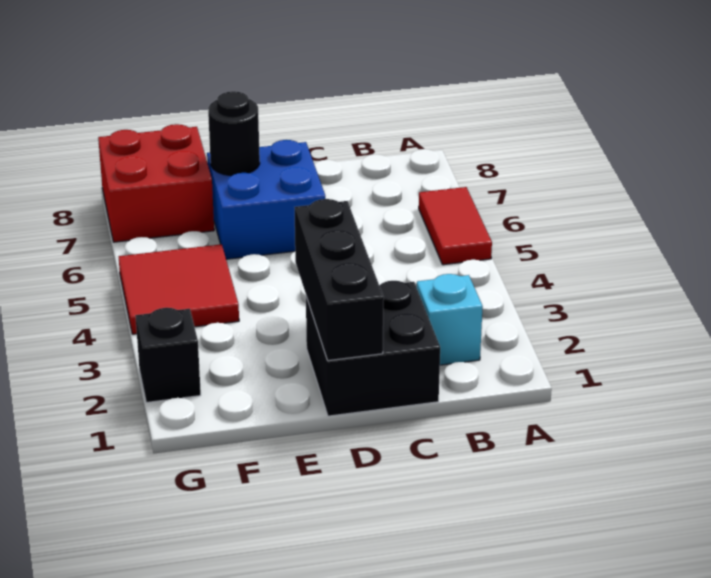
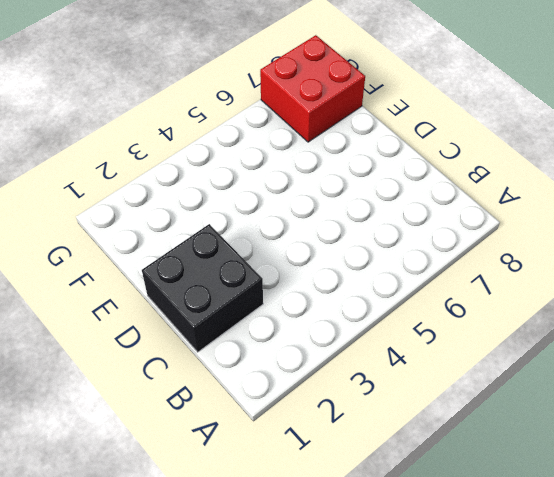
none -> red 1x2 tile [419,187,492,265]
none -> cyan 1x1 brick [417,274,483,365]

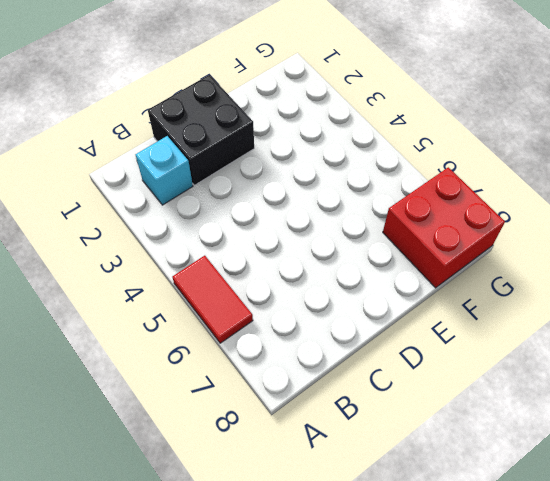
none -> blue 2x2 brick [207,140,325,259]
none -> red 2x2 tile [119,244,239,334]

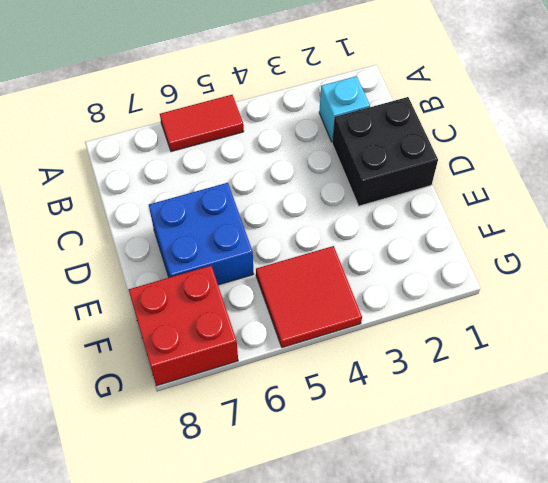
none -> black 1x1 brick [135,308,201,403]
none -> black 1x3 brick [295,199,384,361]

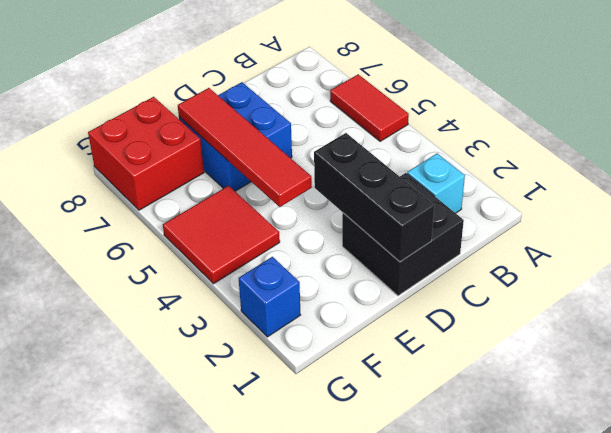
red 1x4 tile [178,88,312,207] -> black 1x1 round brick [208,91,260,176]
blue 1x1 brick [239,257,300,337] -> black 1x1 brick [135,308,201,403]

